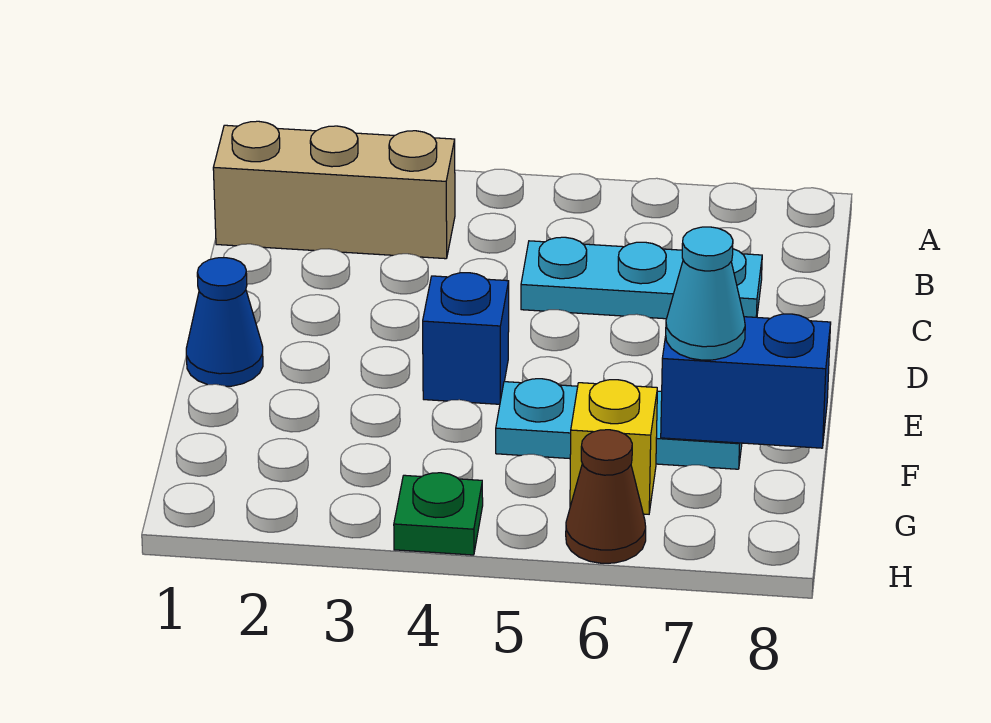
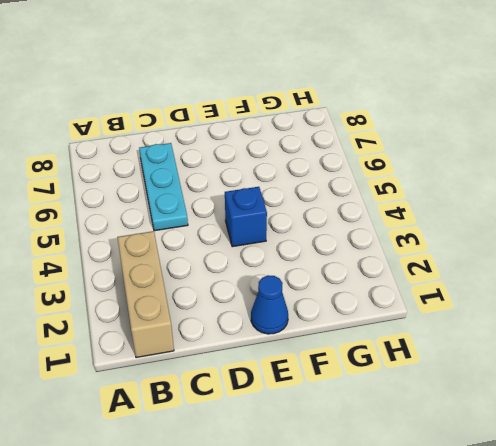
none -> cyan 1x3 plate [496,379,742,469]
none -> yellow 1x1 brick [570,380,657,514]

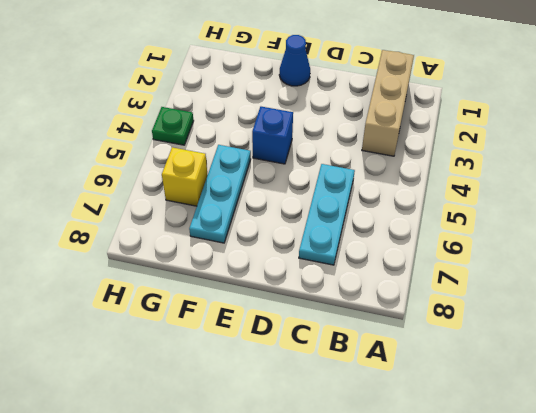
none -> brown 1x1 cone [566,430,646,563]
none -> blue 1x2 brick [661,314,831,448]

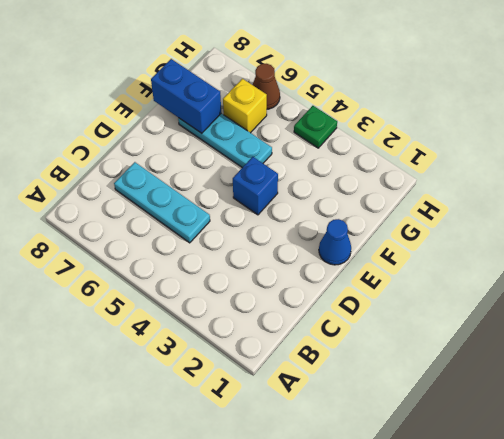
none -> tan 1x3 brick [213,121,455,259]
none -> cyan 1x1 cone [666,227,745,360]

